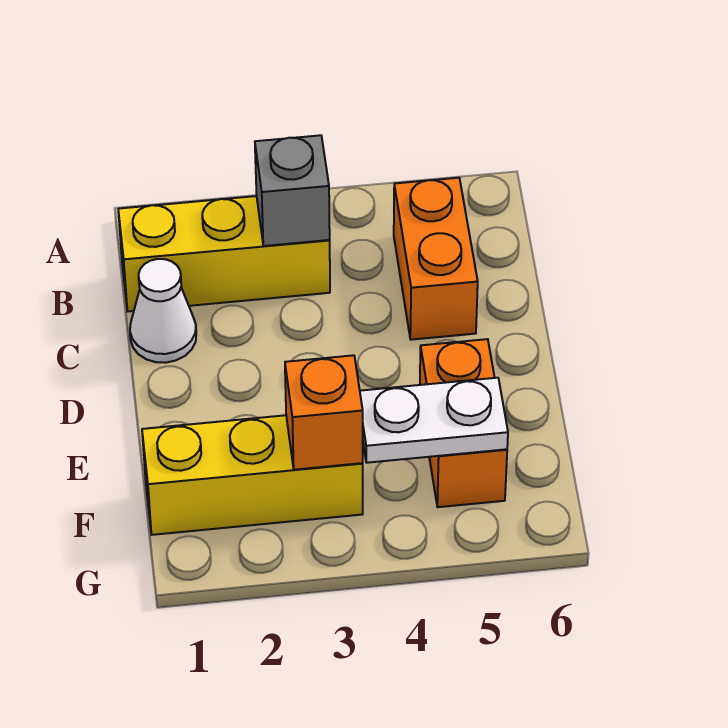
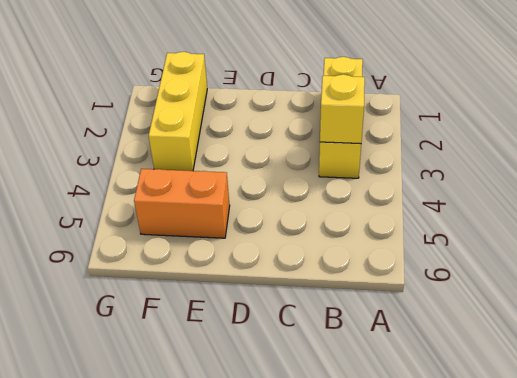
yellow 1x1 brick [320,74,365,144] -> grey 1x1 brick [255,135,330,246]
none -> orange 1x2 brick [394,178,478,340]
none -> white 1x1 cone [130,259,196,363]

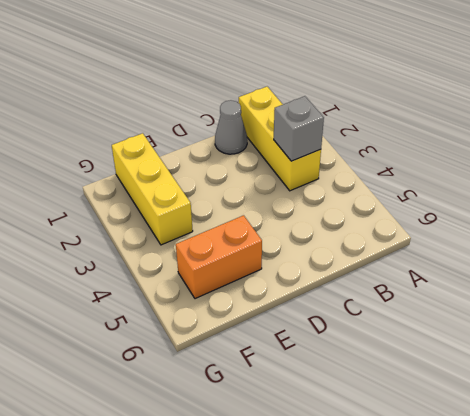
grey 1x1 cone [215,100,247,154] -> white 1x1 cone [130,259,196,363]
none -> orange 1x2 brick [394,178,478,340]
none -> orange 1x1 brick [285,355,363,470]

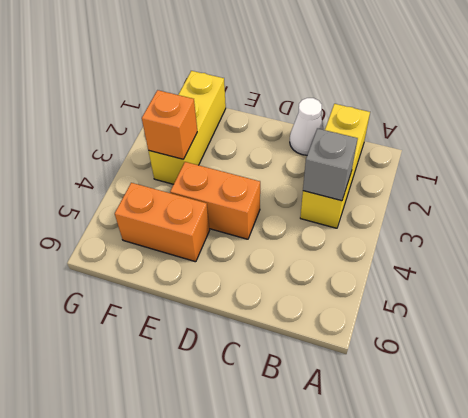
orange 1x2 brick [170,162,260,239] -> orange 1x2 brick moved to [394,178,478,340]
none -> white 1x2 plate [360,378,508,463]

